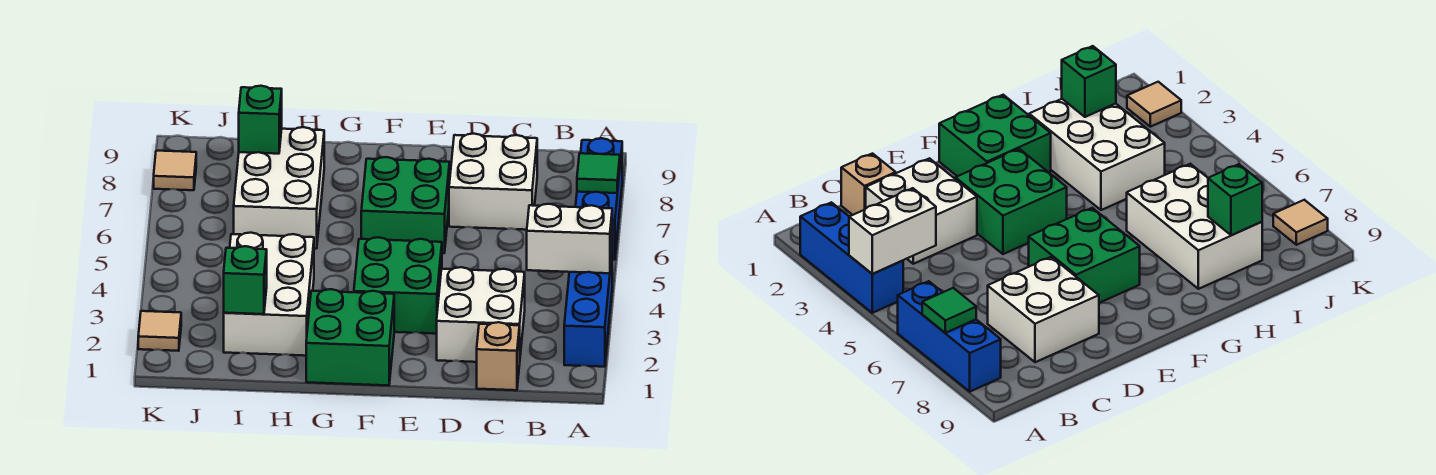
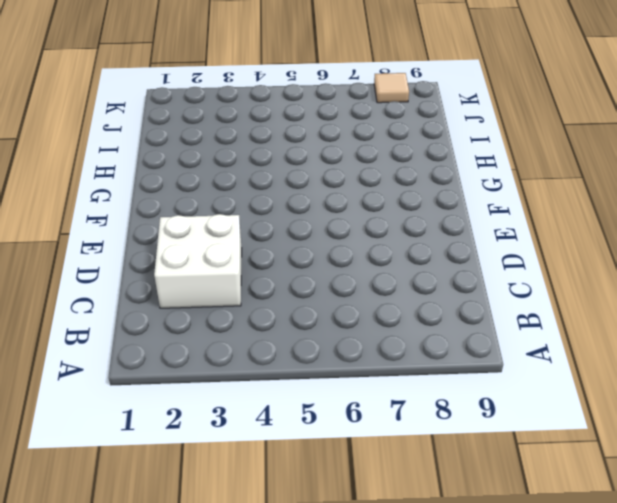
none -> blue 1x3 brick [564,257,612,367]
none -> blue 1x3 brick [576,138,622,260]
none -> tan 1x1 brick [477,322,520,390]

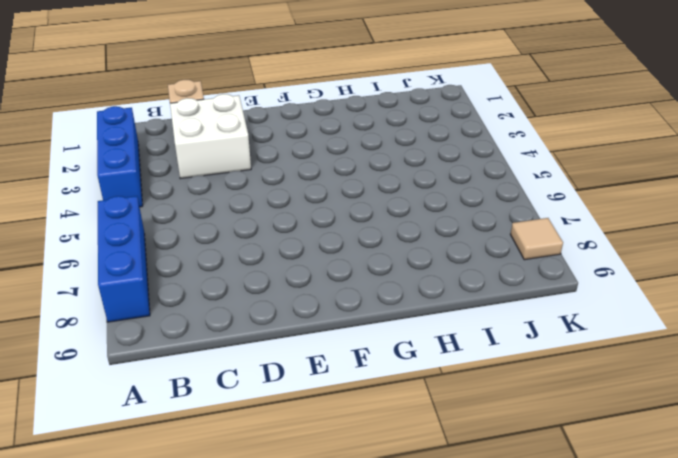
none -> white 2x2 brick [449,134,537,230]
none -> green 2x2 brick [354,237,442,334]
none -> green 2x2 brick [361,157,450,253]

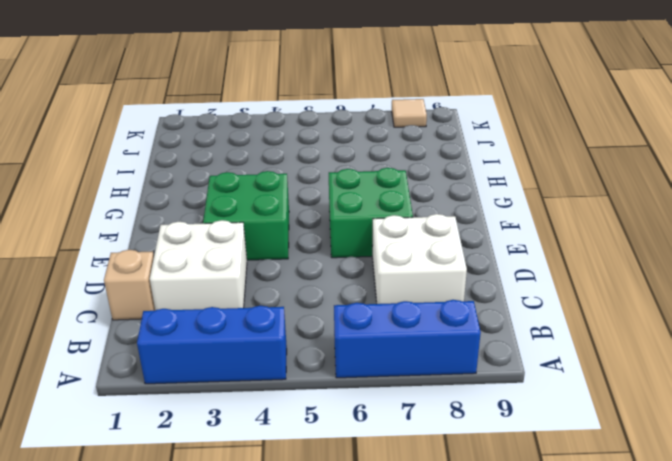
none -> green 2x2 brick [306,289,394,386]
none -> white 2x3 brick [224,233,314,356]
none -> white 2x3 brick [234,127,324,249]

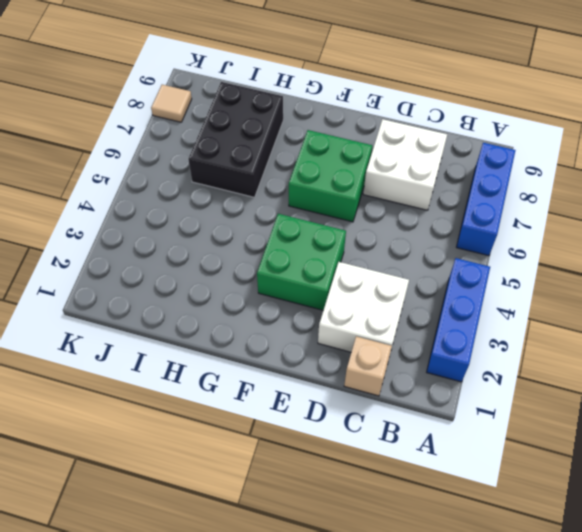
black 2x3 brick [188,82,283,197] -> white 2x3 brick [234,127,324,249]
none -> green 2x2 brick [306,289,394,386]
none -> white 2x3 brick [224,233,314,356]
none -> tan 1x1 tile [138,311,181,351]

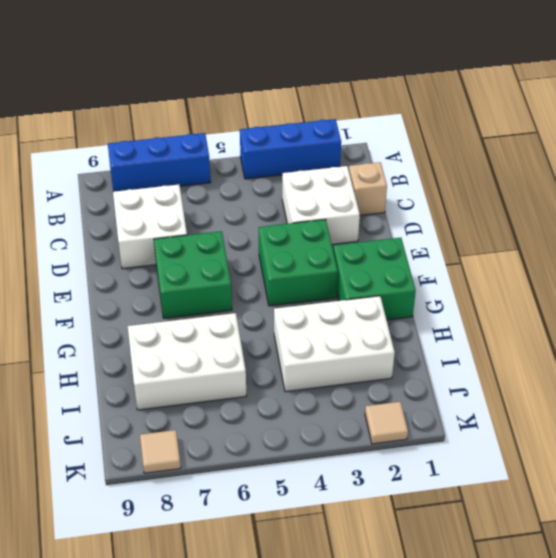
none -> white 1x2 brick [527,204,612,273]
none -> green 1x1 tile [577,153,620,193]
none -> green 1x1 brick [224,246,267,314]

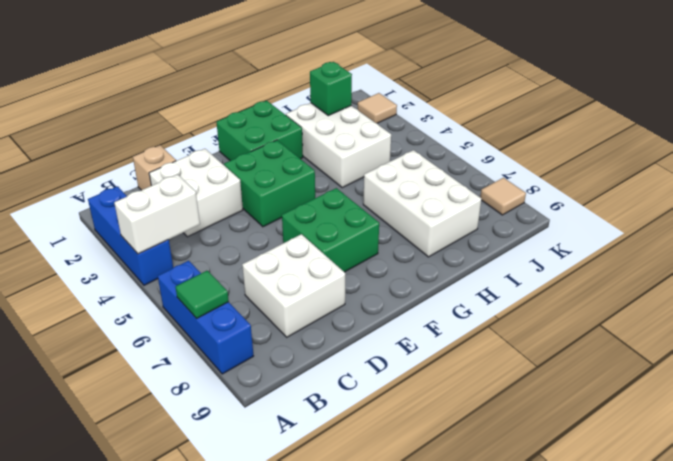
none -> green 1x1 brick [239,86,282,154]

